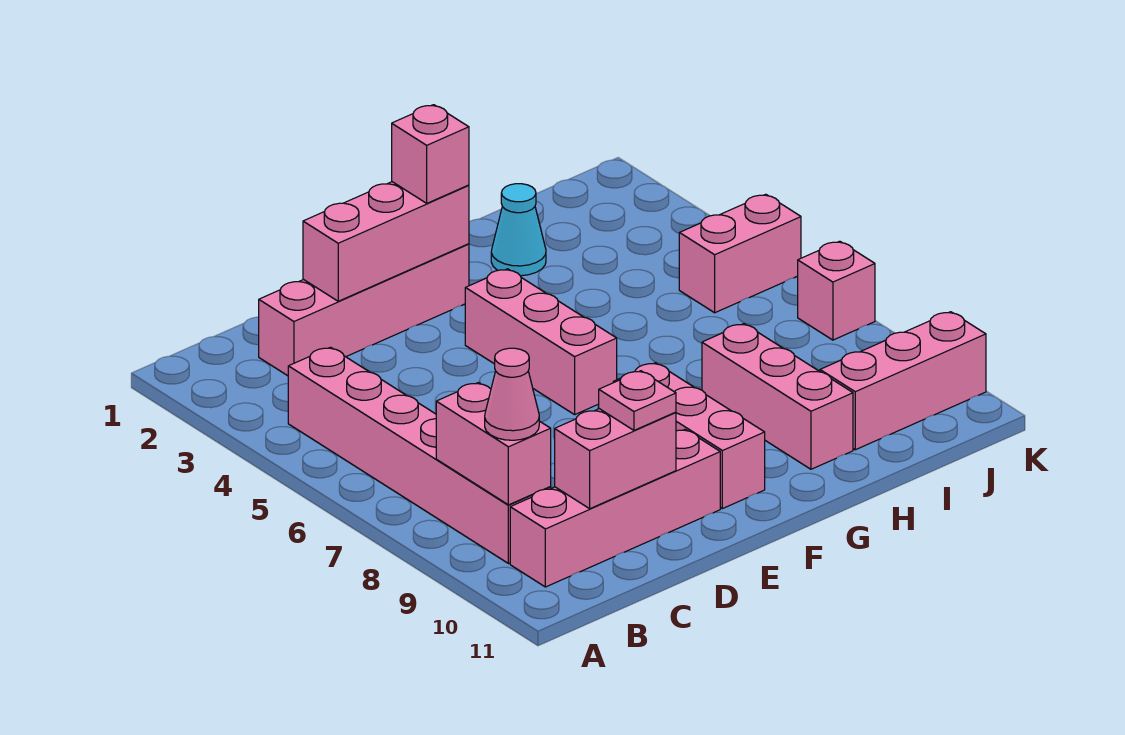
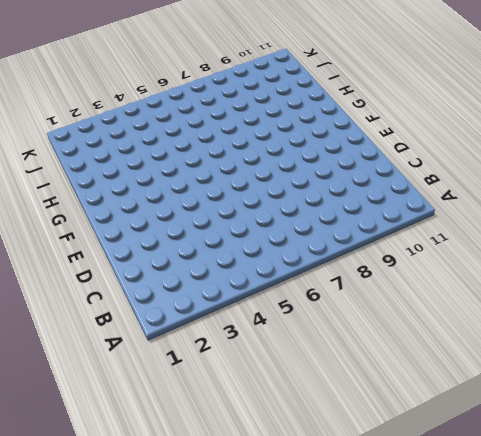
none -> pink 1x6 brick [288,347,551,564]
none -> pink 1x4 brick [510,429,720,587]
none -> pink 1x4 brick [259,244,469,376]

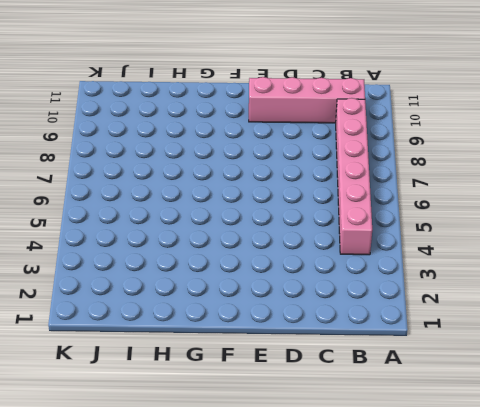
none -> pink 1x4 brick [259,244,469,376]
none -> pink 1x3 brick [465,269,617,415]
none -> pink 1x3 brick [613,363,765,509]

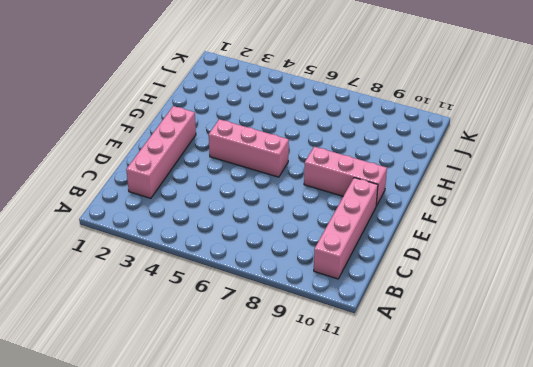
none -> pink 1x6 brick [288,347,551,564]
none -> cyan 1x1 cone [491,184,546,276]
none -> pink 1x3 brick [702,324,853,469]

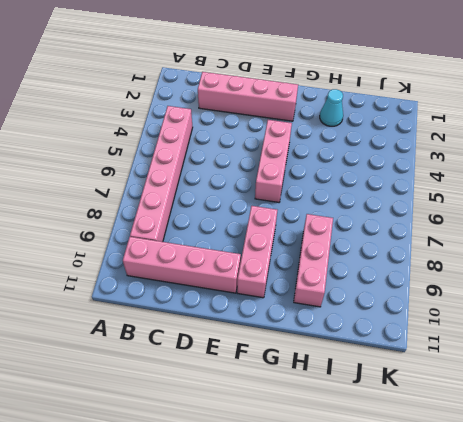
none -> pink 1x3 brick [820,312,986,450]
none -> pink 1x2 brick [679,194,801,313]
none -> pink 1x1 brick [798,241,875,340]

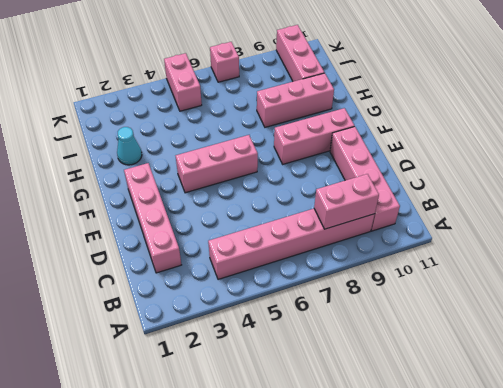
none -> pink 1x2 brick [555,409,676,509]
none -> pink 1x3 brick [303,182,469,301]
none -> pink 1x1 cone [485,348,539,440]

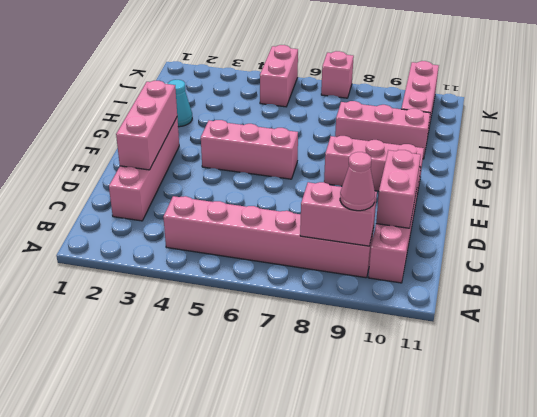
none -> pink 1x1 plate [599,371,676,430]
none -> pink 1x1 brick [392,105,469,203]

